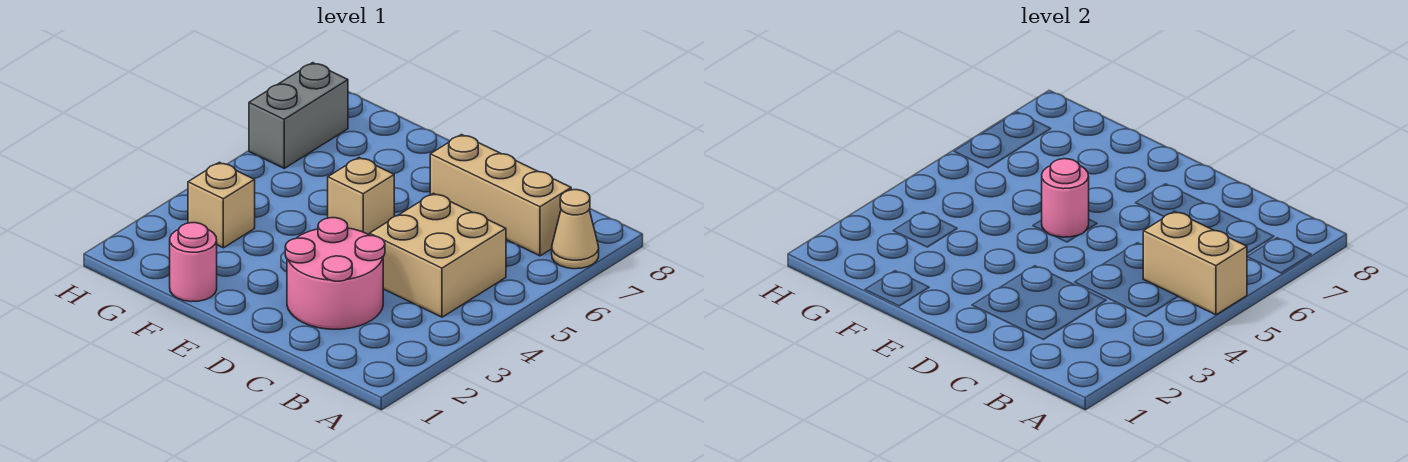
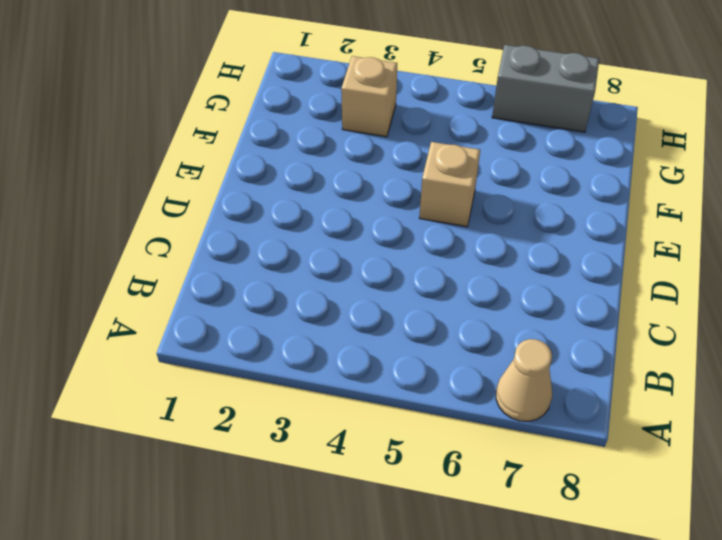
none -> tan 2x2 brick [370,193,506,317]
none -> tan 1x3 brick [430,135,571,256]

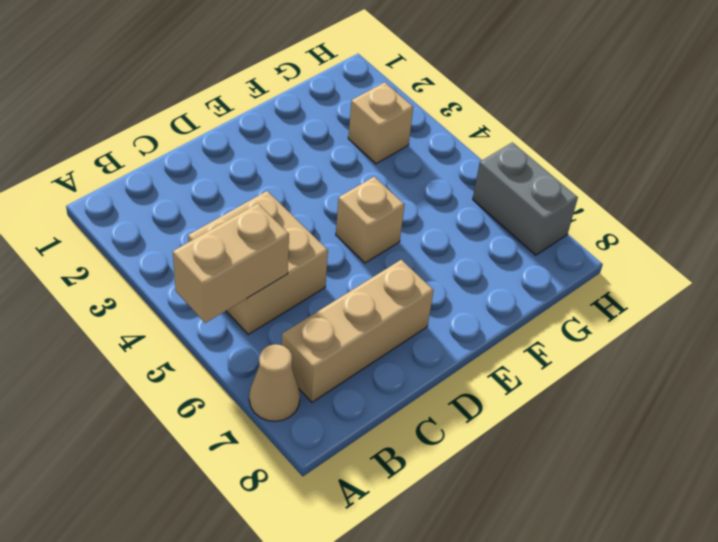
none -> pink 2x2 round brick [285,218,385,329]
none -> pink 1x1 round brick [170,223,217,302]

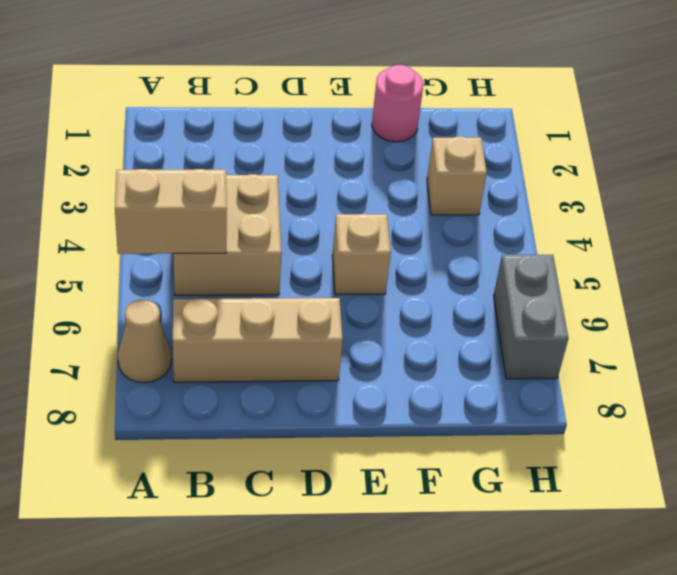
none -> pink 2x2 round brick [285,218,385,329]
none -> pink 1x1 round brick [1042,159,1089,237]

